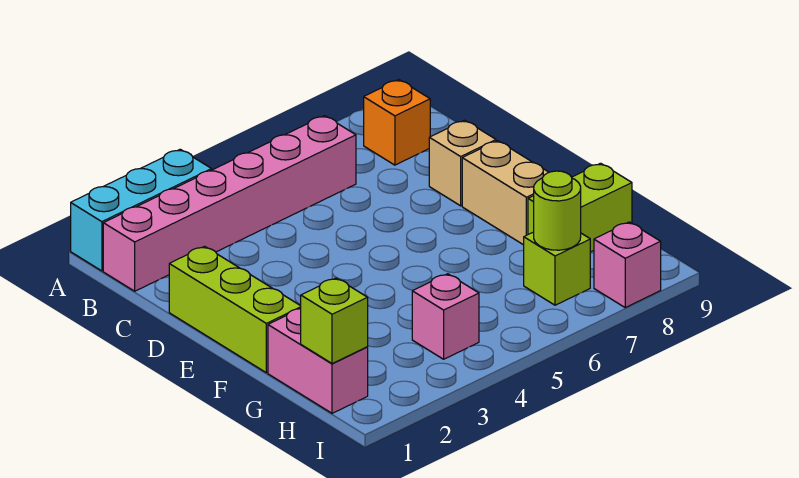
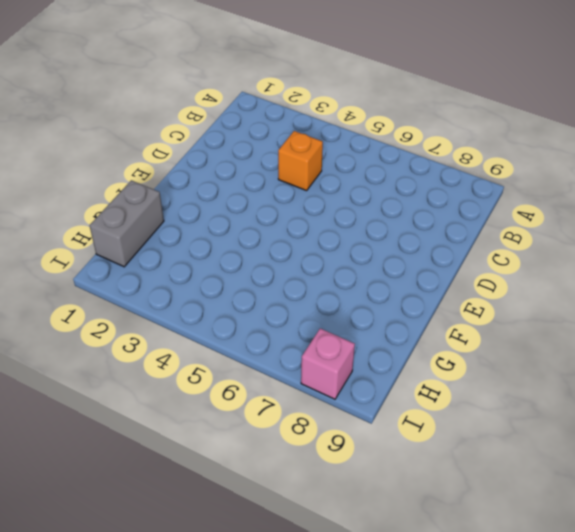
orange 1x1 brick [278,131,323,191] -> orange 1x1 brick moved to [364,80,430,165]
grey 1x2 brick [90,180,164,267] -> pink 1x2 brick [268,309,368,413]
none -> cyan 1x3 brick [71,149,212,271]
none -> pink 1x6 brick [103,116,356,291]
none -> lime 1x3 brick [169,246,301,373]

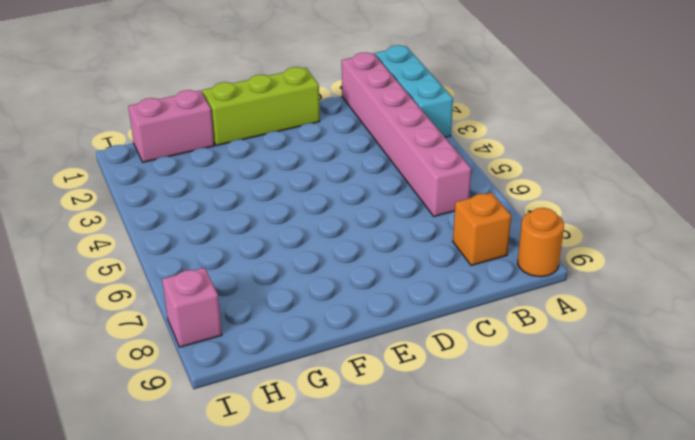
orange 1x1 round brick [518,208,564,277] -> none
none -> tan 1x1 brick [429,120,496,206]
none -> tan 1x2 brick [462,141,549,245]
none -> lime 1x2 brick [528,163,632,252]

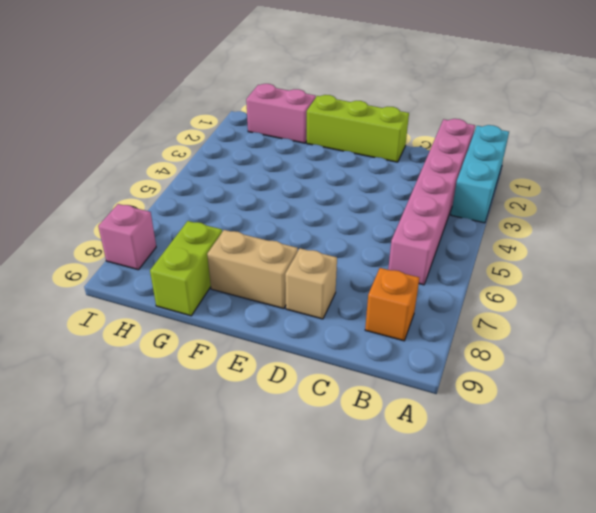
none -> pink 1x1 brick [412,274,479,359]
none -> lime 1x1 brick [524,232,590,305]
none -> lime 1x1 brick [301,278,368,364]

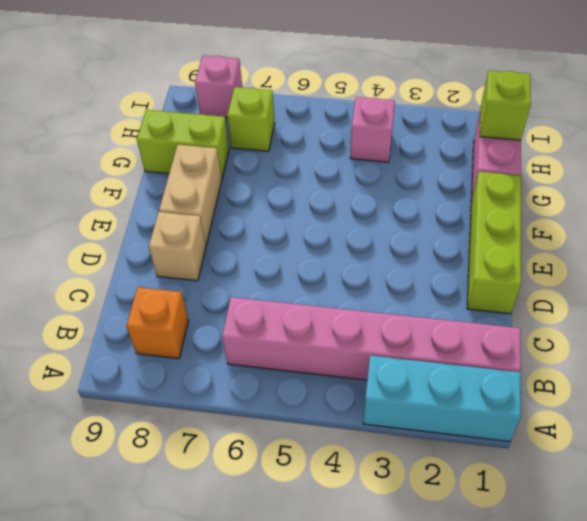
none -> lime 1x1 round brick [534,171,581,250]

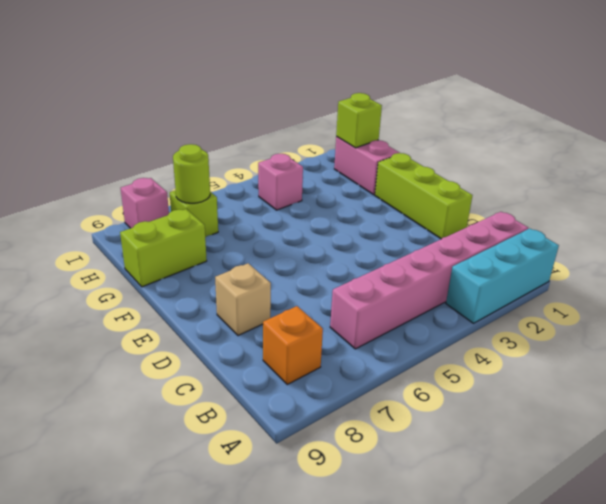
none -> tan 1x2 brick [462,141,549,245]

